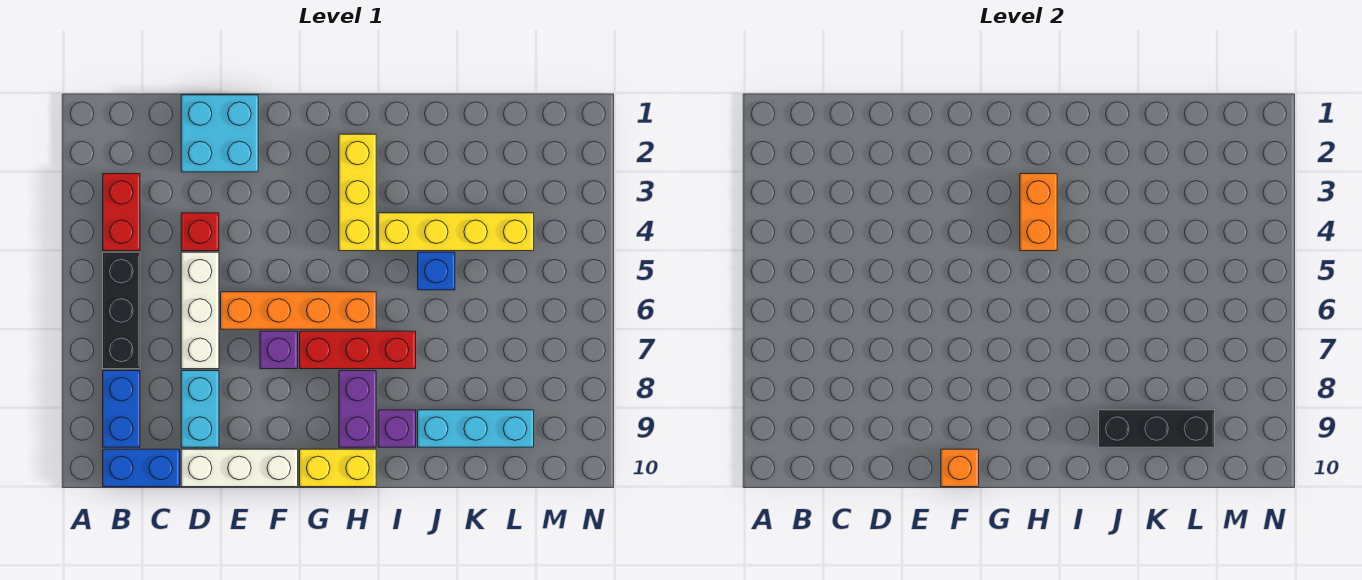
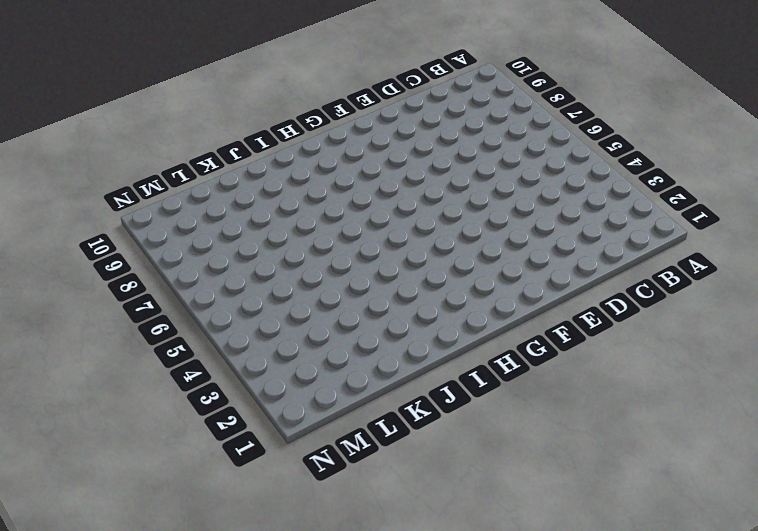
none -> red 1x2 brick [103,174,140,251]
none -> black 1x3 brick [103,252,140,369]
none -> blue 1x2 brick [103,371,140,447]

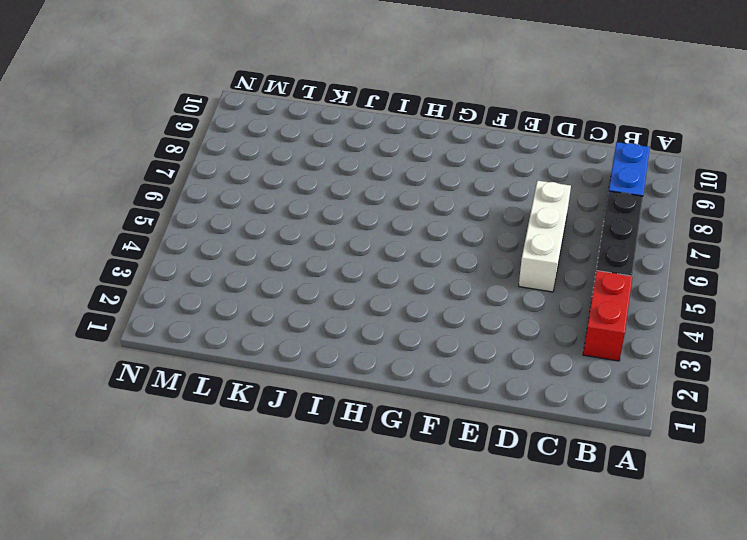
none -> blue 1x2 brick [103,449,180,487]
none -> cyan 2x2 brick [181,95,258,172]
none -> red 1x1 brick [181,213,219,251]

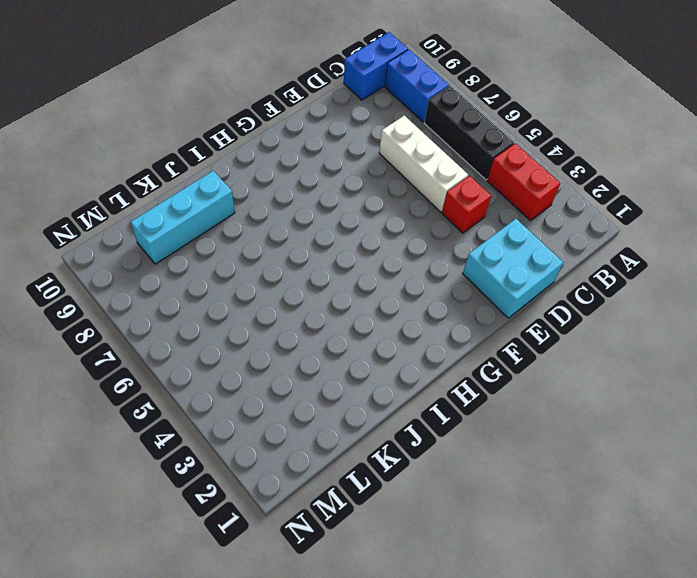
none -> cyan 1x2 brick [181,371,219,447]
none -> white 1x3 brick [181,449,298,487]
none -> orange 1x4 brick [221,292,376,329]

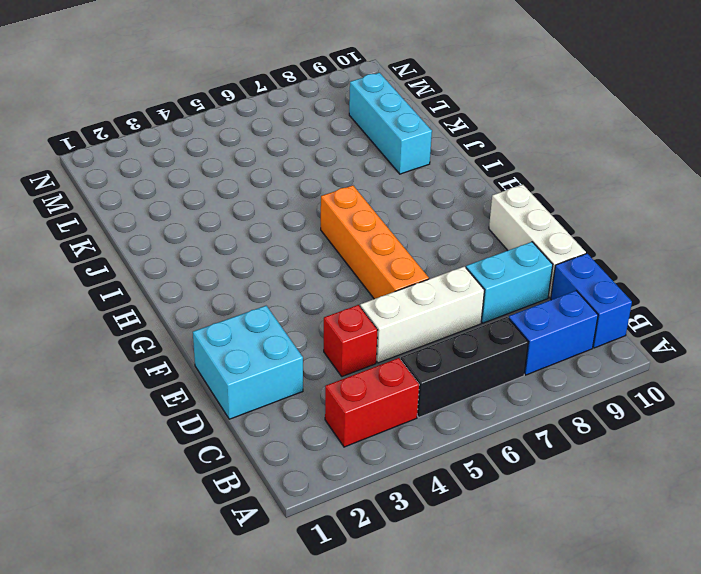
none -> purple 1x1 brick [260,331,298,369]
none -> red 1x3 brick [300,331,416,369]
none -> yellow 1x2 brick [300,449,376,487]

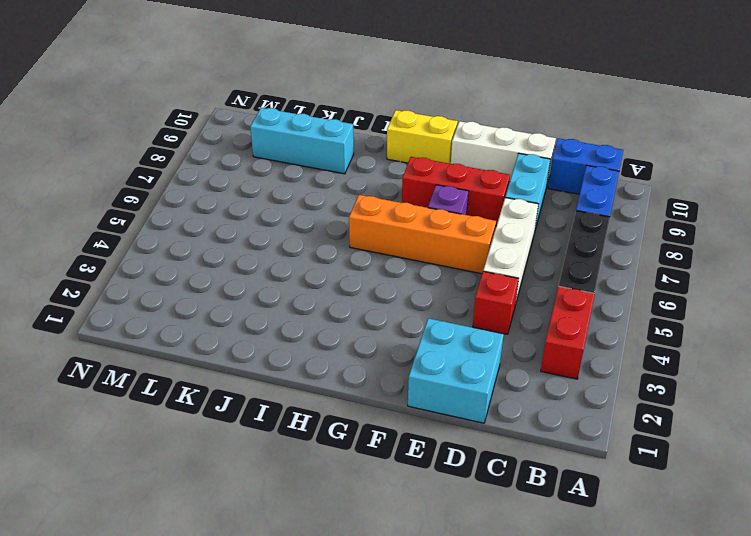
red 1x3 brick [402,157,510,226] -> red 1x3 brick moved to [300,331,416,369]
none -> yellow 1x3 brick [339,134,376,251]
none -> purple 1x2 brick [339,371,376,447]
none -> yellow 1x4 brick [378,213,534,251]

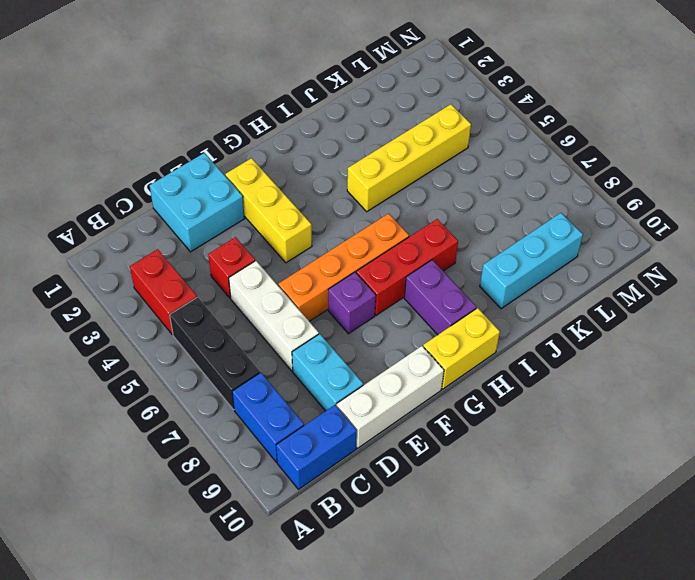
yellow 1x3 brick [225,158,312,263] -> yellow 1x3 brick moved to [339,134,376,251]
none -> purple 1x1 brick [378,410,416,447]
none -> blue 1x1 brick [418,252,455,290]
none -> orange 1x1 brick [941,449,979,487]

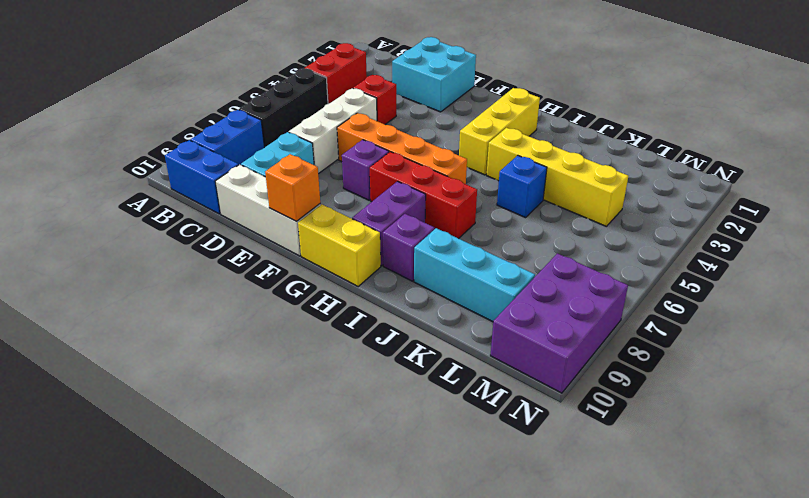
purple 2x3 brick [490,253,628,393] -> none
none -> orange 1x2 brick [1020,174,1057,251]
none -> black 1x3 brick [1099,410,1215,447]

